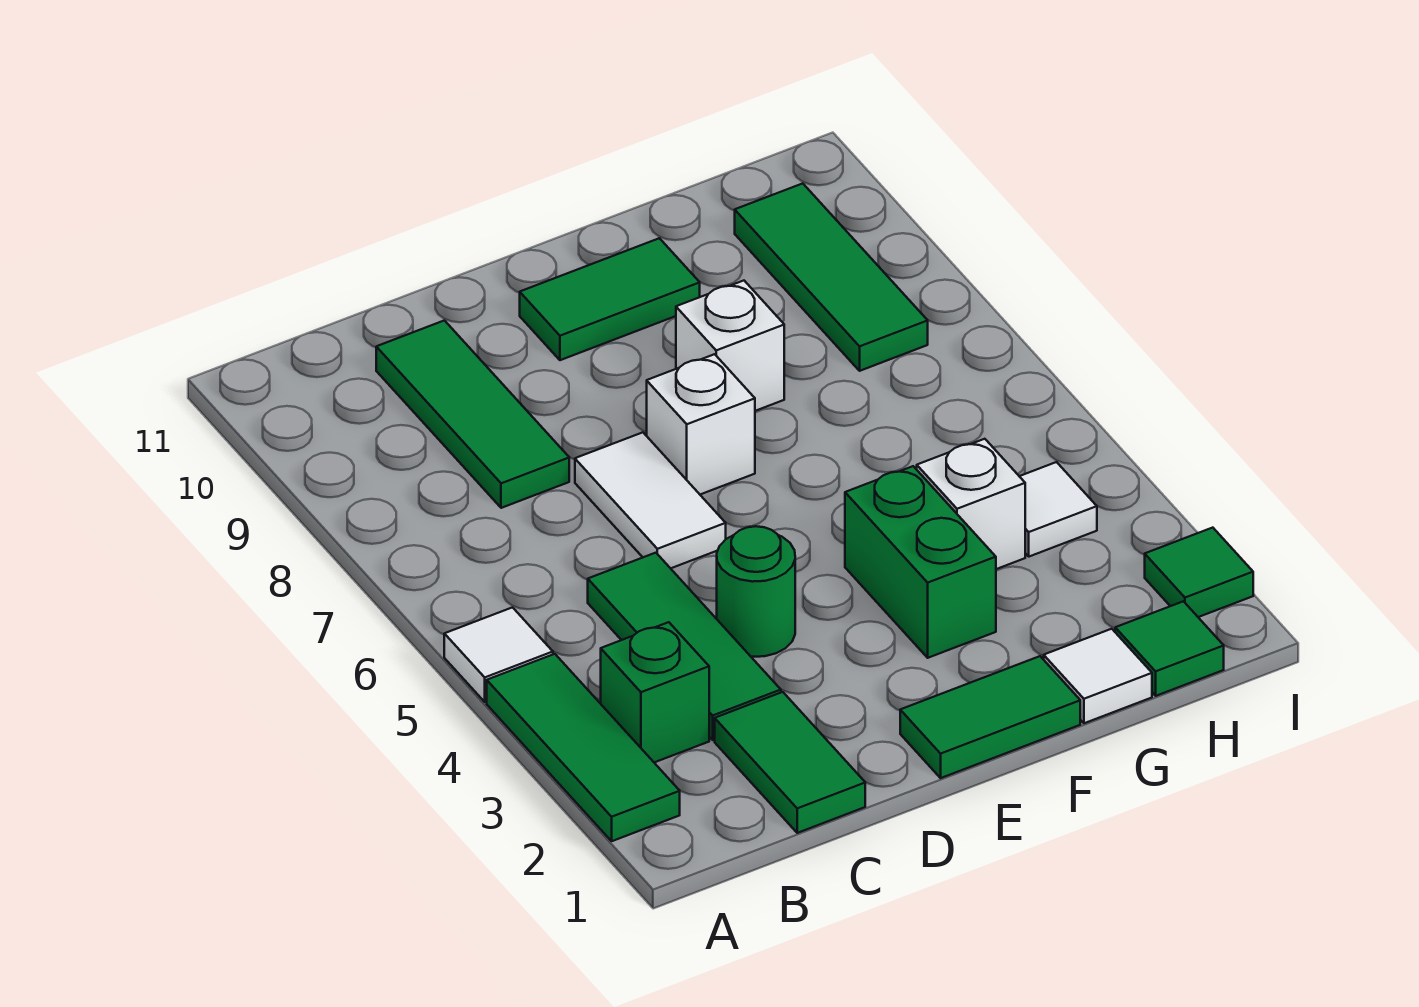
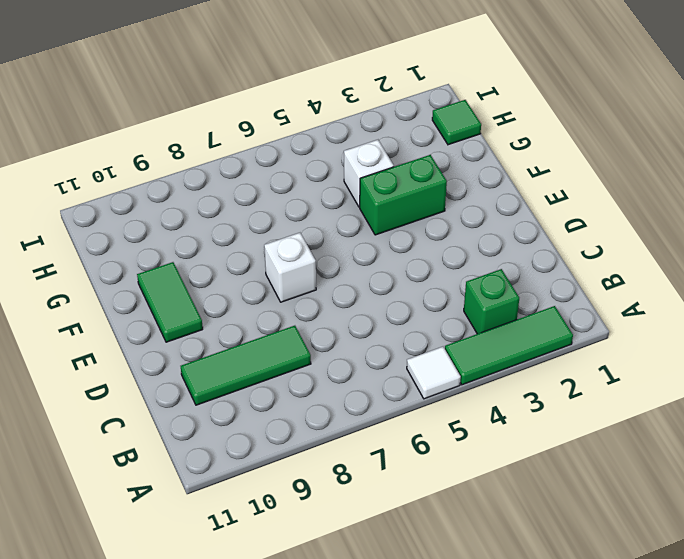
none -> green 1x2 tile [715,692,865,833]
none -> green 1x3 tile [588,553,781,740]
none -> green 1x1 round brick [717,526,795,657]

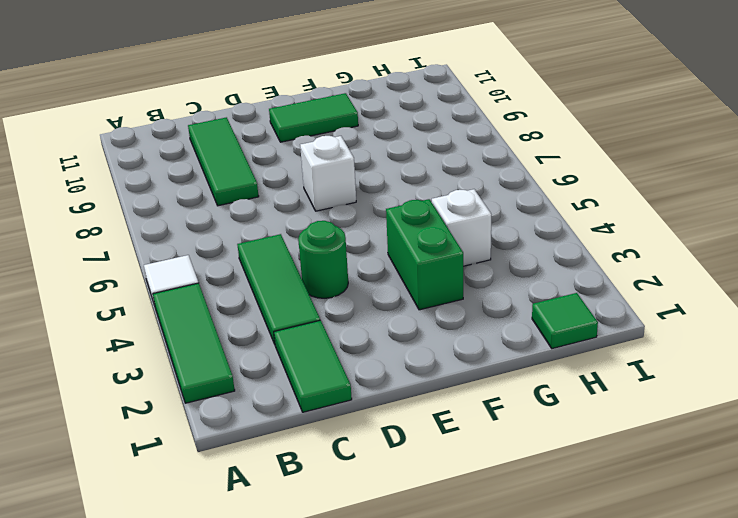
none -> green 1x1 brick [601,622,709,762]
none -> white 1x2 tile [575,432,726,568]
none -> green 1x2 tile [900,656,1080,778]

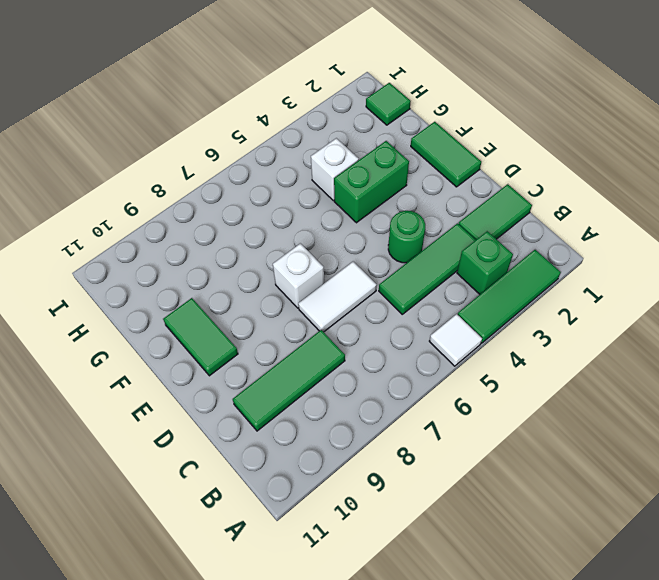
none -> white 1x1 brick [676,281,784,411]
none -> white 1x1 tile [1044,629,1152,723]
none -> white 1x1 tile [1019,462,1097,557]

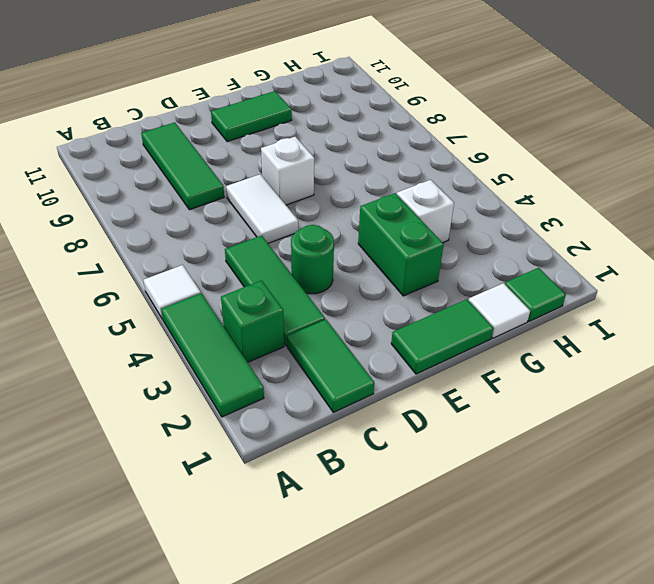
none -> white 1x1 brick [676,281,784,411]
none -> white 1x1 tile [1019,462,1097,557]
none -> green 1x3 tile [735,184,928,371]

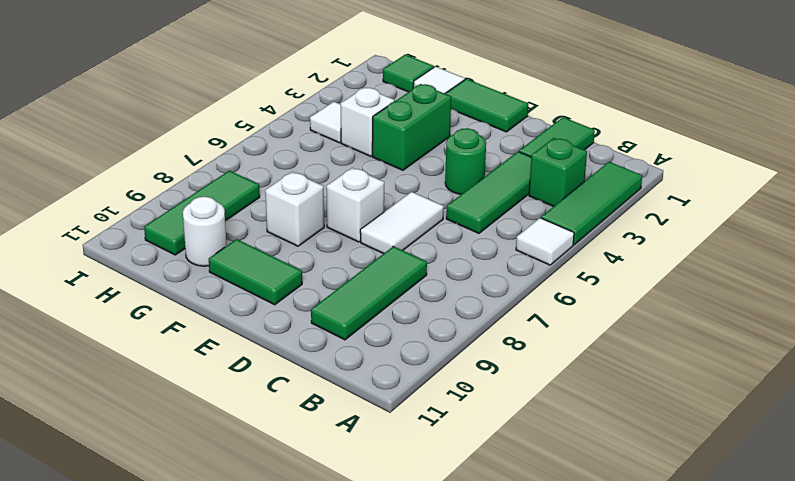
white 1x1 round brick [183,197,227,266] -> none
none -> green 1x1 tile [1145,528,1253,617]

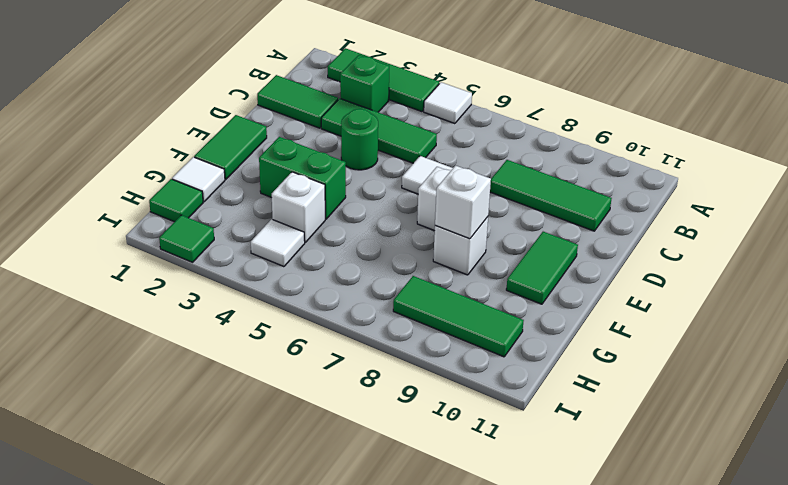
white 1x1 brick [435,165,491,239] -> none

